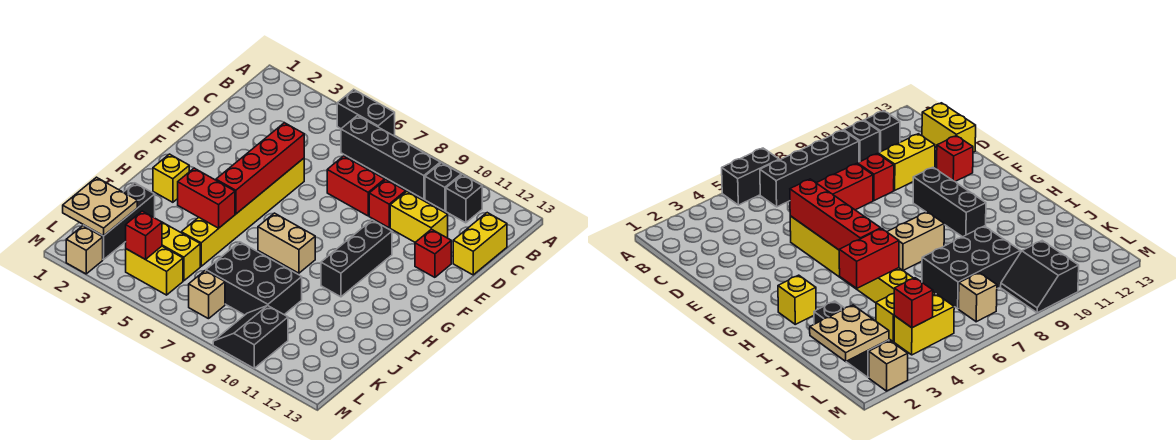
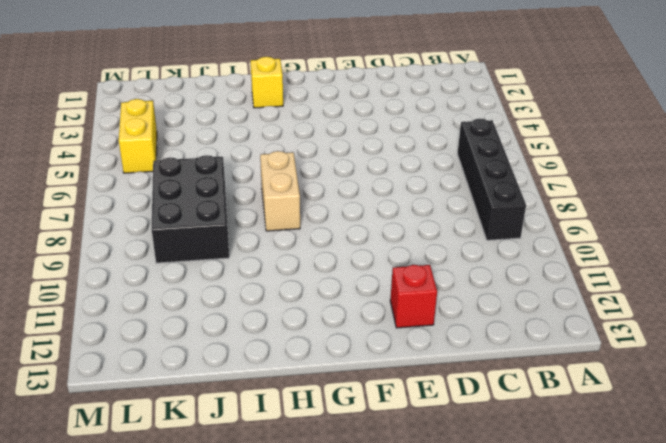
none -> black 1x2 brick [337,89,395,136]
none -> black 1x1 brick [425,163,461,211]
none -> black 1x1 brick [446,175,482,223]

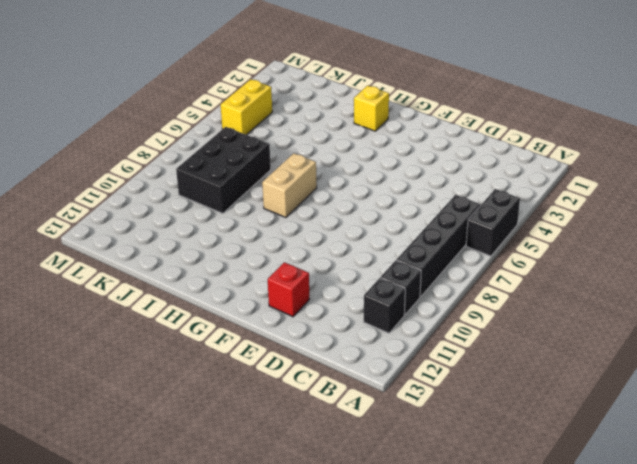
none -> yellow 1x2 brick [453,213,507,275]
none -> red 1x2 brick [327,156,385,216]
none -> red 1x1 brick [369,180,406,228]

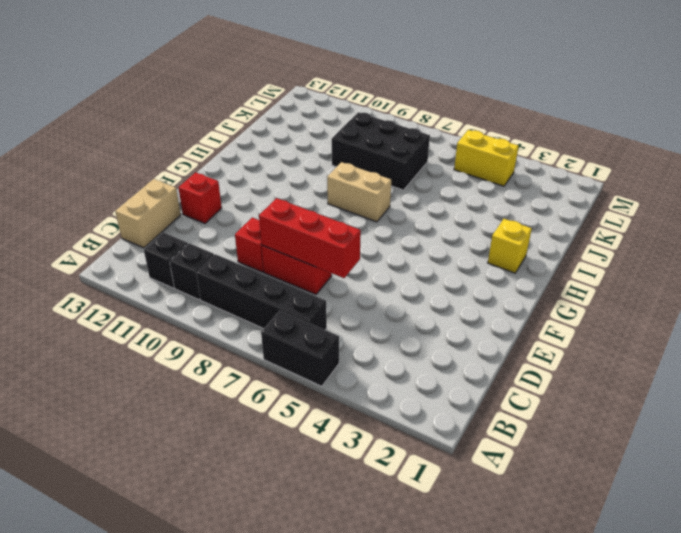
tan 1x2 brick [115,179,181,248] -> yellow 1x2 brick [453,213,507,275]
red 1x3 brick [259,198,361,278] -> none
none -> yellow 1x2 brick [390,191,448,242]
none -> yellow 1x6 brick [181,158,304,266]
none -> black 1x3 brick [321,220,392,297]

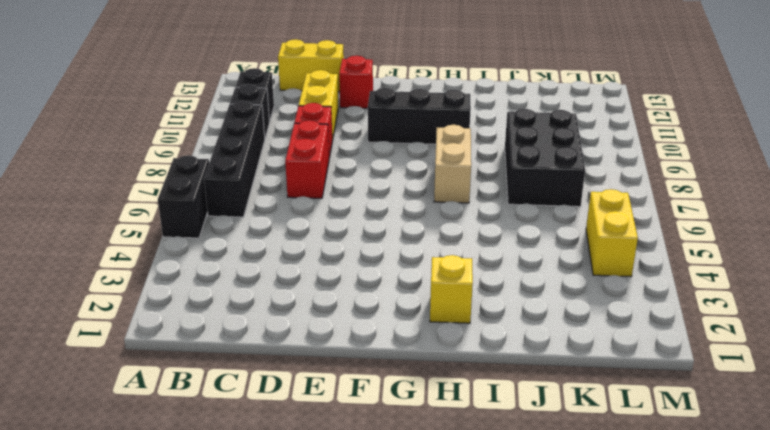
none -> yellow 1x6 brick [181,158,304,266]
none -> black 1x3 brick [84,183,155,260]
none -> yellow 1x2 brick [162,222,200,281]

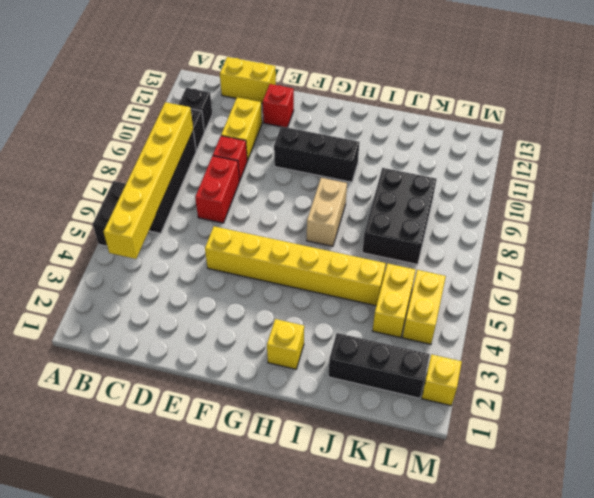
yellow 1x6 brick [103,102,193,259] -> none
yellow 1x1 brick [422,354,462,406] -> tan 1x1 brick [66,226,103,274]
none -> tan 1x1 brick [189,271,225,319]
none -> black 2x2 slope [213,306,288,368]
none -> red 1x4 brick [216,123,304,214]

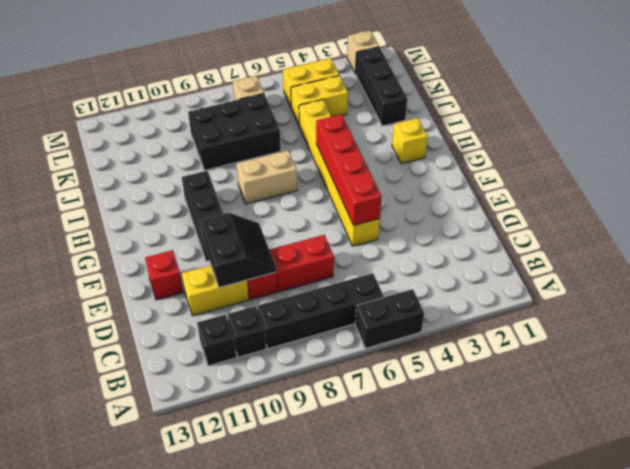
black 2x2 slope [200,213,276,288] -> black 2x2 slope moved to [213,306,288,368]
none -> yellow 1x2 brick [453,213,507,275]
none -> red 1x2 brick [178,168,235,228]
none -> tan 2x2 plate [63,177,137,236]

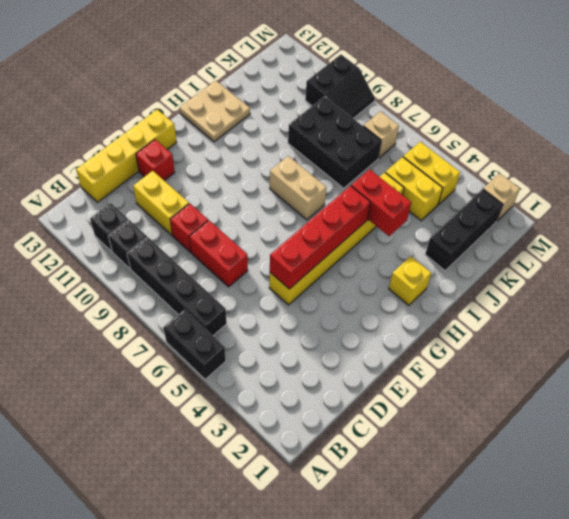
yellow 1x4 brick [76,109,177,202] -> yellow 1x2 brick [453,213,507,275]
tan 2x2 plate [180,80,250,142] -> tan 2x2 plate moved to [63,177,137,236]
none -> black 1x3 brick [321,220,392,297]
none -> red 1x1 brick [126,211,162,259]

